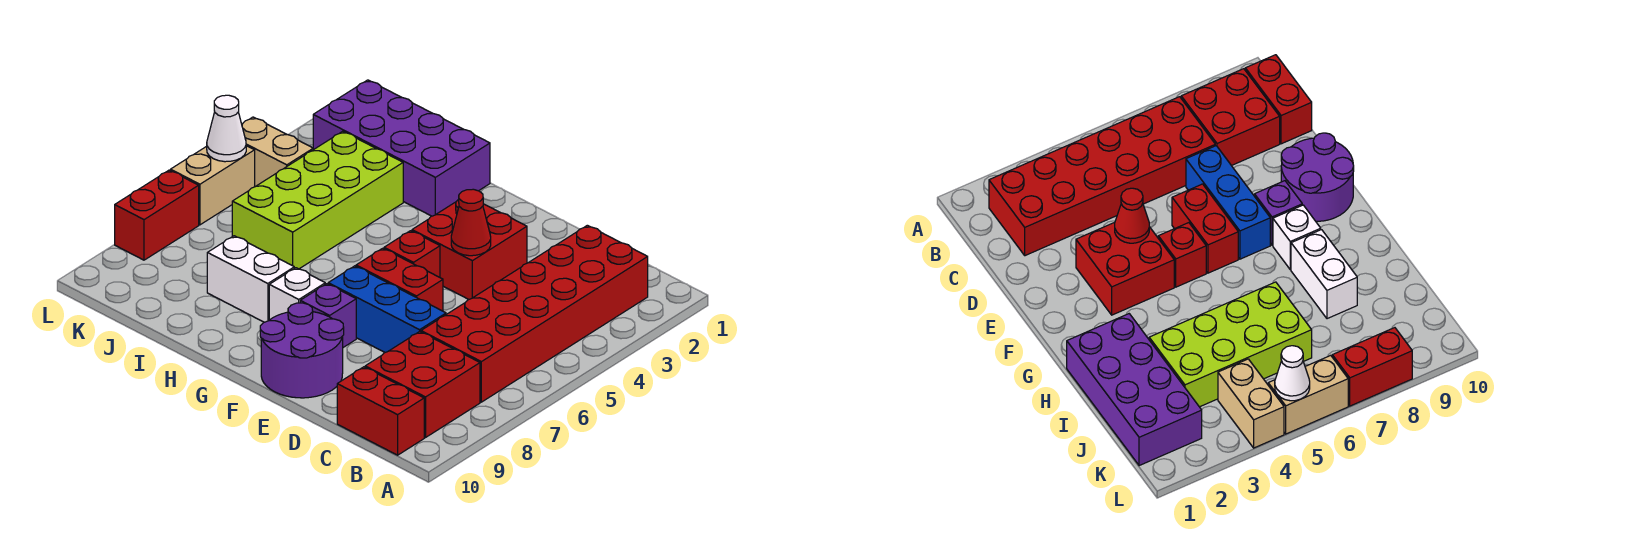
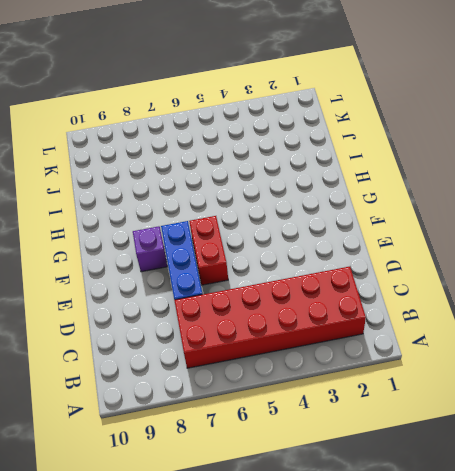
none -> red 2x2 brick [365,332,480,438]
none -> red 1x2 brick [337,367,424,455]
none -> red 2x2 brick [412,199,527,300]

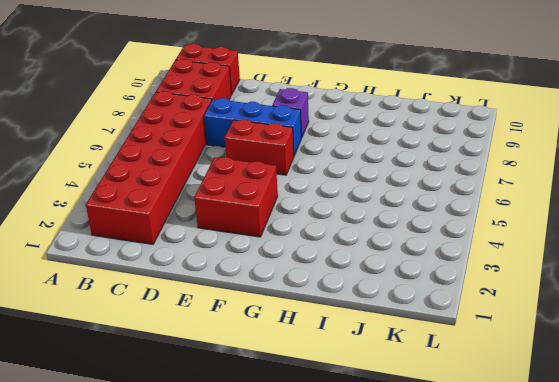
none -> purple 2x2 round brick [260,303,344,398]
none -> red 1x1 brick [384,231,440,277]
none -> white 1x1 brick [269,268,325,320]

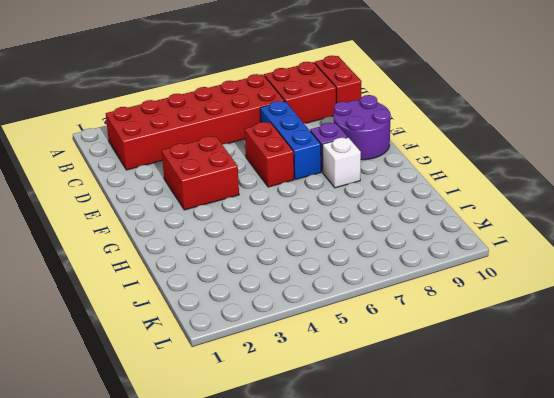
none -> red 1x1 brick [384,231,440,277]
none -> purple 2x4 brick [313,80,490,216]
none -> white 1x2 brick [207,236,294,322]

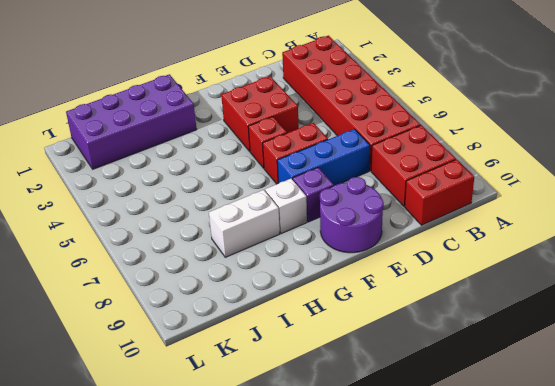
none -> lime 2x4 brick [232,131,403,269]
none -> tan 1x2 brick [242,117,313,187]
none -> tan 1x2 brick [171,146,255,225]

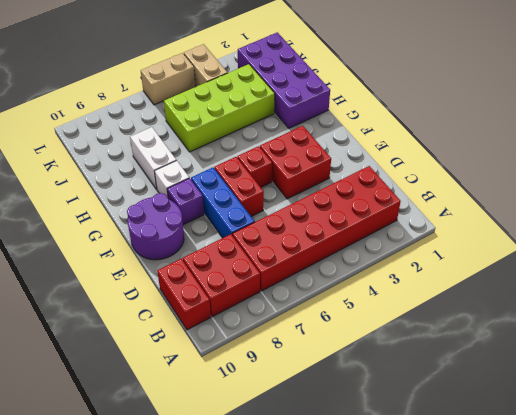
none -> red 1x2 brick [115,170,199,260]
none -> red 1x1 cone [451,189,491,256]
none -> white 1x1 cone [207,95,246,162]

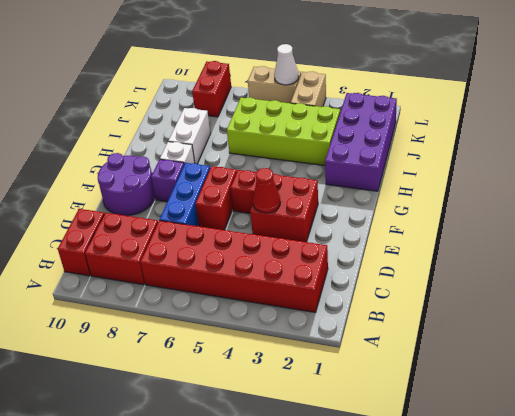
red 1x2 brick [192,61,231,117] -> red 1x2 brick turned to [115,170,199,260]

